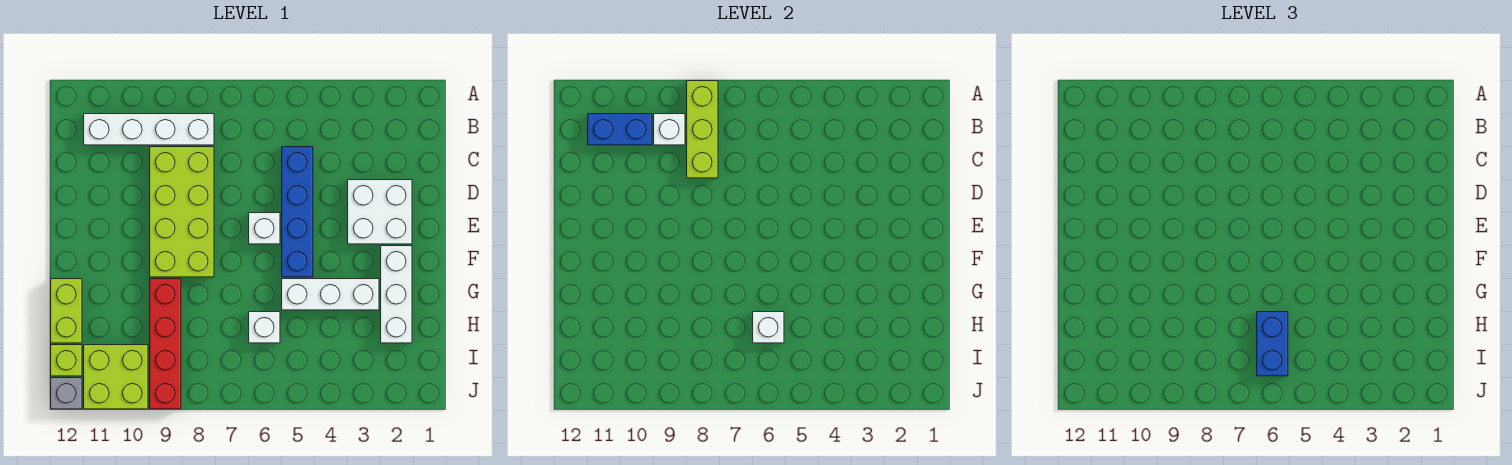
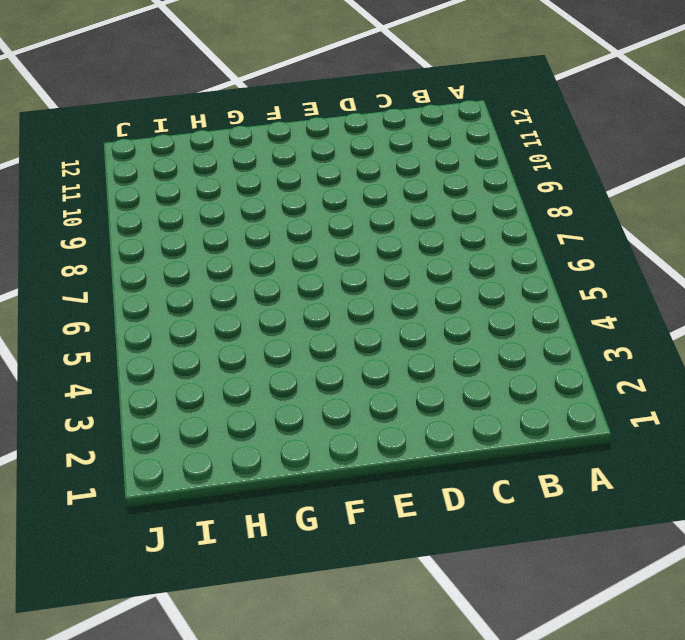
none -> white 1x4 brick [84,114,214,145]
none -> blue 1x4 brick [282,147,313,277]
none -> lime 2x4 brick [150,147,214,277]

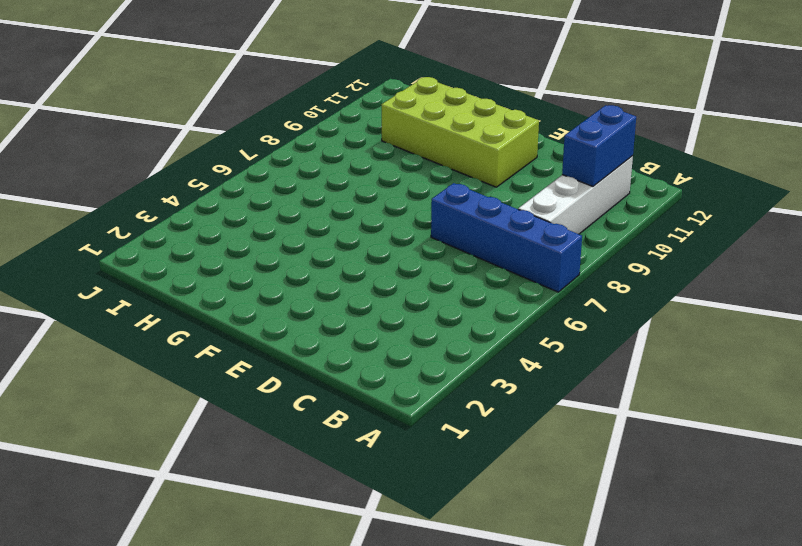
blue 1x4 brick [431,183,582,292] -> blue 1x4 brick moved to [282,147,313,277]
lime 2x4 brick [381,77,539,187] -> lime 2x4 brick moved to [150,147,214,277]
none -> white 2x2 brick [348,180,412,244]
none -> white 1x1 brick [249,213,280,244]
none -> white 1x3 brick [381,246,412,343]

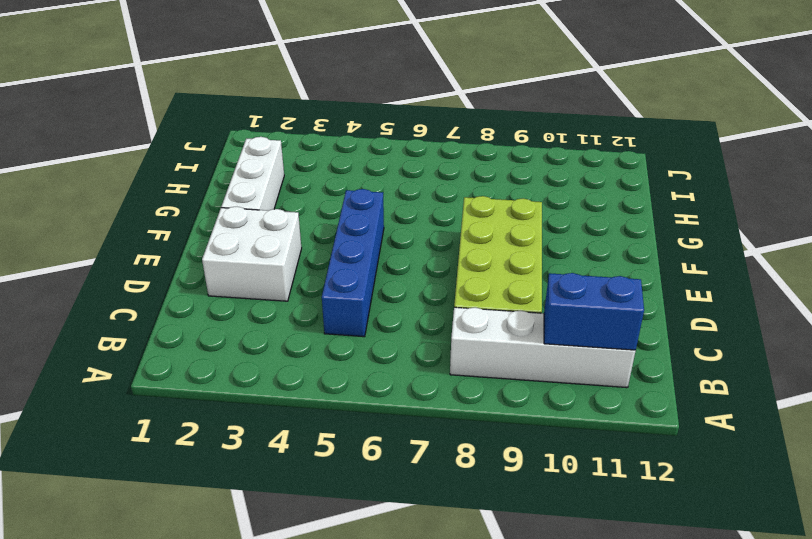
none -> white 1x1 brick [249,213,280,244]
none -> white 1x3 brick [282,279,379,310]
none -> red 1x4 brick [150,279,181,409]

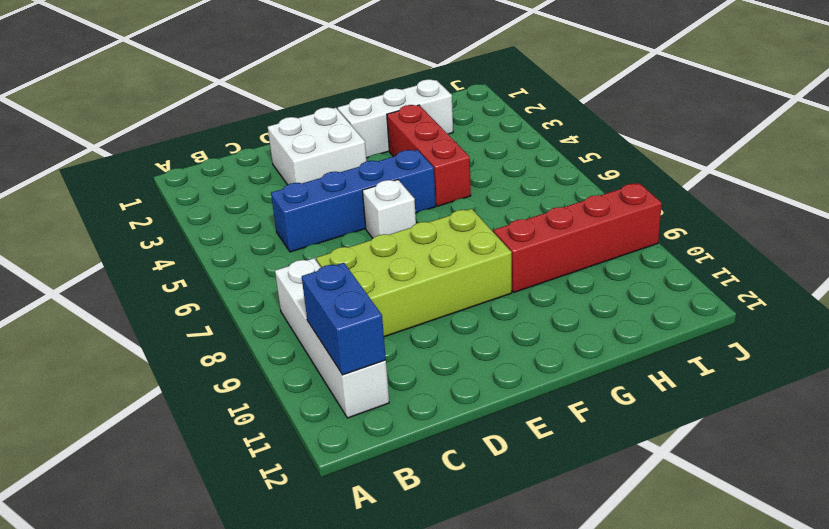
red 1x3 brick [387,105,471,206] -> white 1x3 brick [282,279,379,310]
none -> lime 1x2 brick [51,279,82,343]
none -> white 1x1 brick [249,312,280,343]
none -> lime 2x2 brick [84,345,148,409]

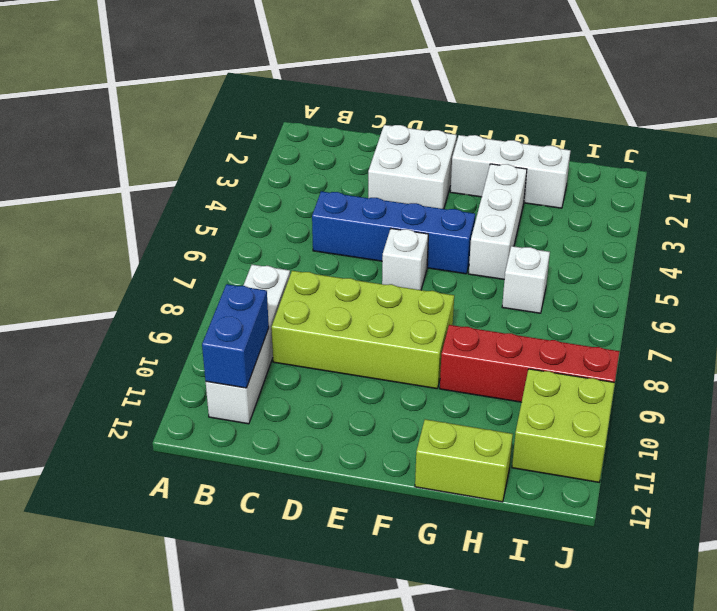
none -> lime 1x1 brick [51,345,82,376]
none -> grey 1x1 brick [51,378,82,409]
none -> lime 1x3 brick [687,81,718,178]

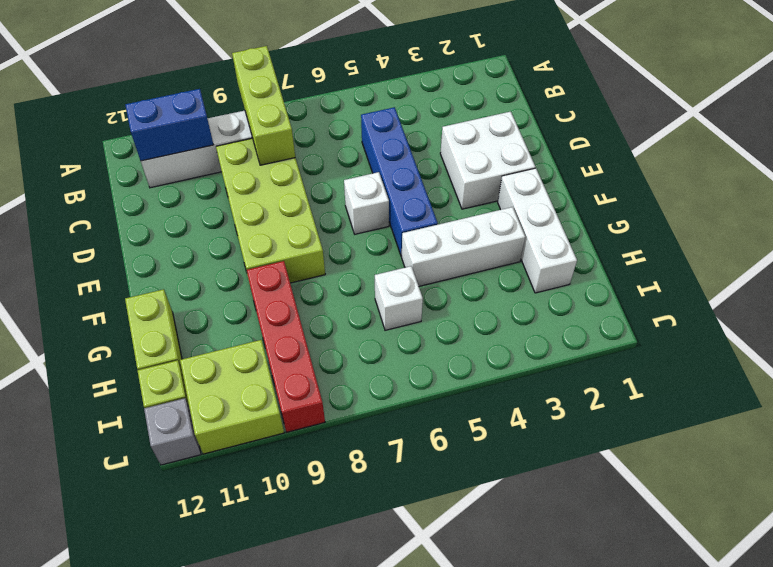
none -> white 1x1 brick [654,114,685,145]
none -> white 1x1 brick [753,312,784,343]
none -> blue 1x2 brick [1257,312,1288,376]

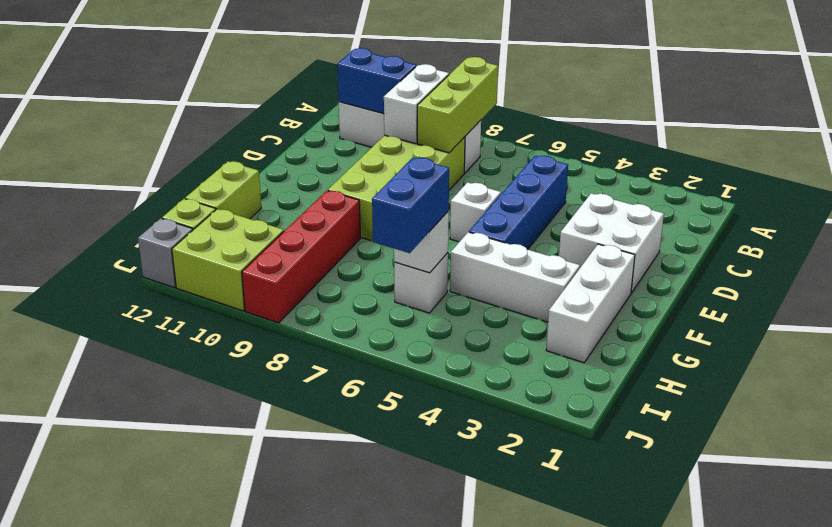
white 1x2 brick [384,64,449,144] -> white 1x1 brick [654,114,685,145]

